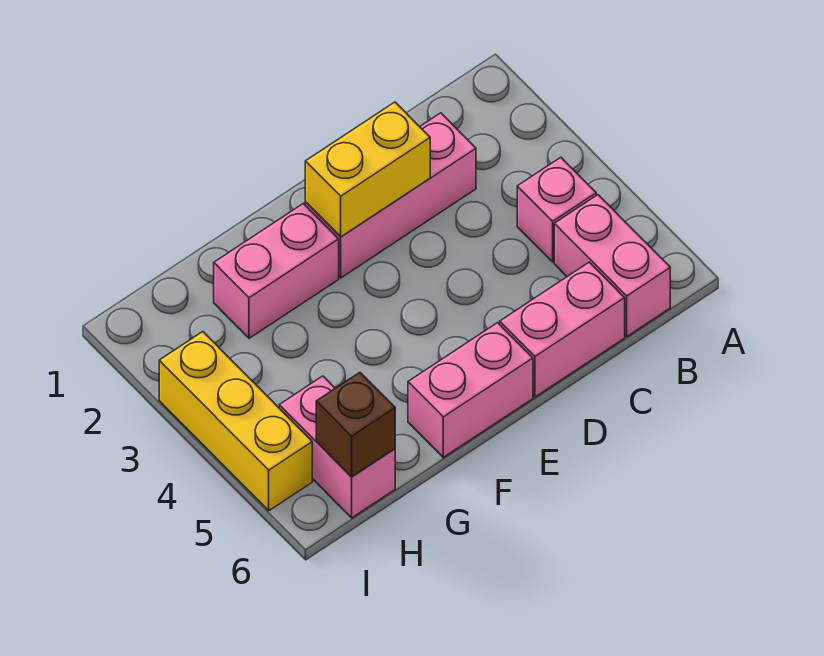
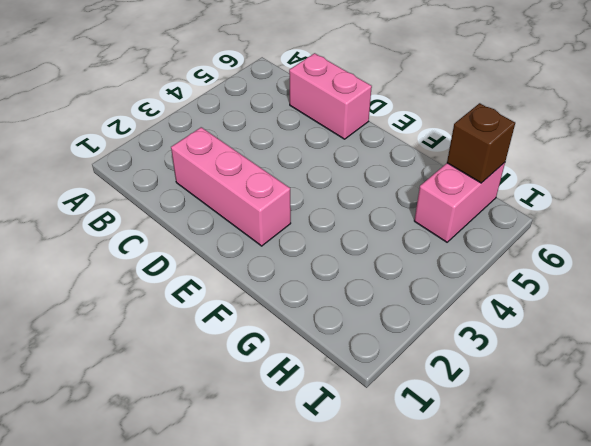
none -> pink 1x1 brick [517,157,596,262]
none -> pink 1x2 brick [554,195,670,336]

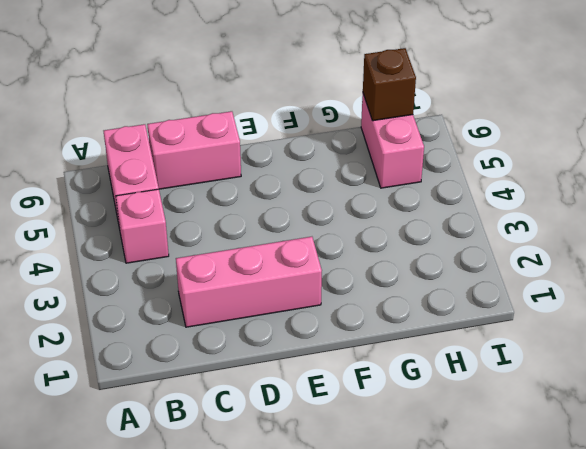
none -> pink 1x2 brick [408,323,533,457]
none -> pink 1x2 brick [214,204,339,338]

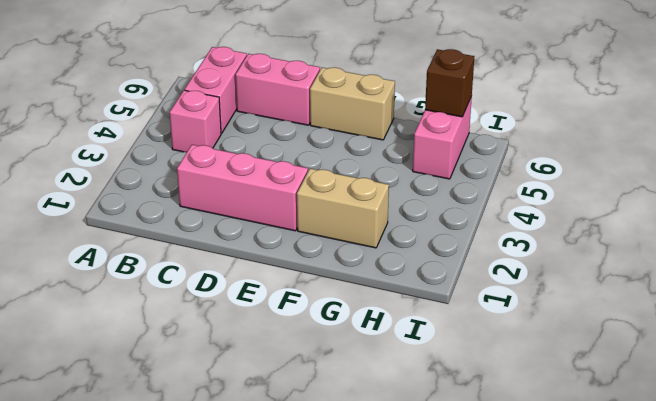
tan 1x2 brick [310,67,395,140] -> pink 1x2 brick [408,323,533,457]
tan 1x2 brick [297,169,389,248] -> pink 1x2 brick [214,204,339,338]
none -> yellow 1x3 brick [159,332,312,511]
none -> yellow 1x2 brick [305,102,430,237]

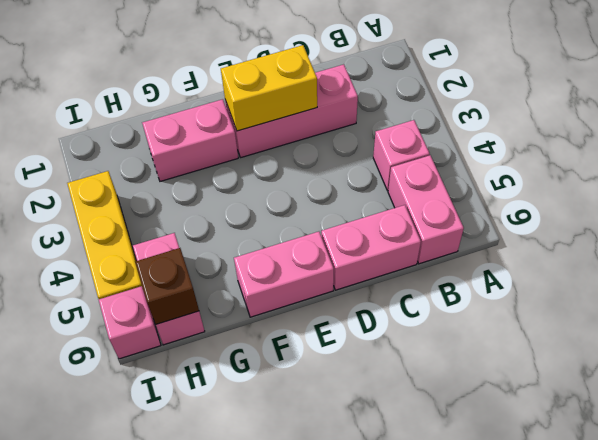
pink 1x1 brick [99,286,161,359] -> none

